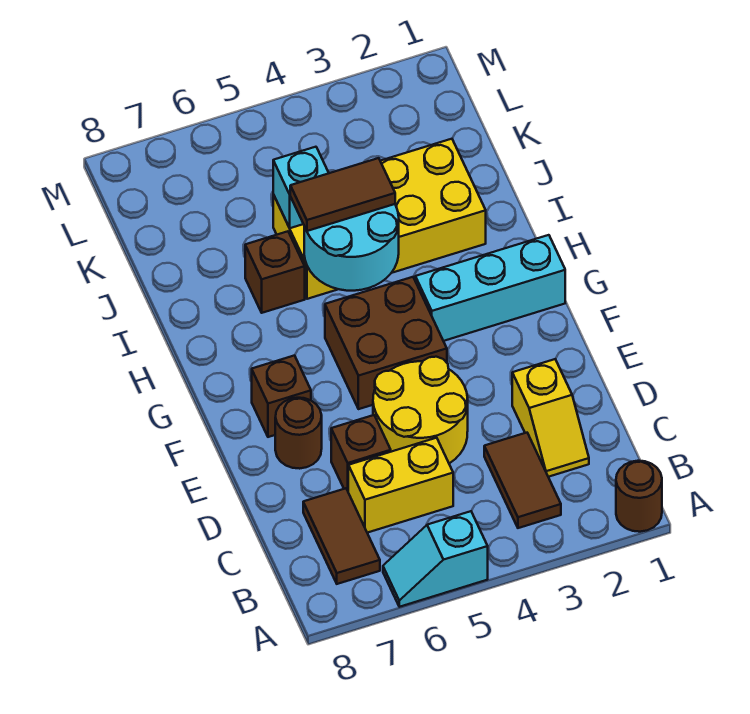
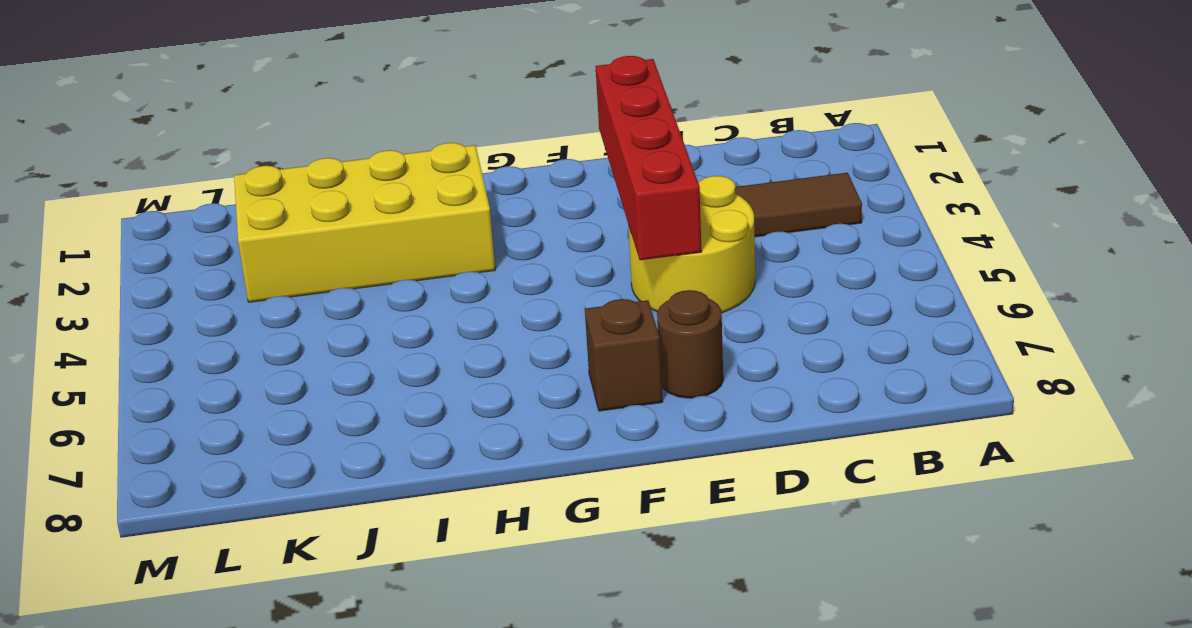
red 1x4 brick [596,56,701,260] -> none
yellow 2x4 brick [234,143,495,302] -> yellow 2x4 brick turned to [273,139,486,299]
none -> brown 1x1 round brick [616,461,662,532]
none -> cyan 1x2 slope [383,511,488,607]
none -> brown 1x2 tile [303,488,380,584]

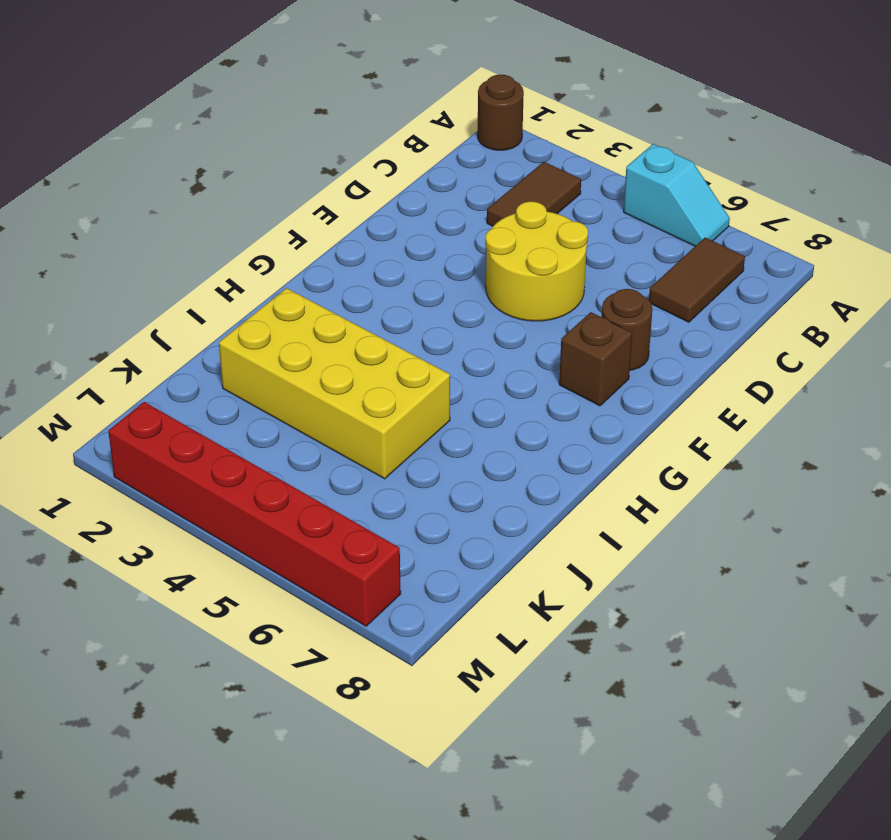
red 1x6 brick [108,402,401,626] -> none
none -> yellow 1x2 slope [512,359,589,477]
none -> yellow 1x2 brick [348,438,453,533]
none -> brown 1x1 brick [331,415,391,490]

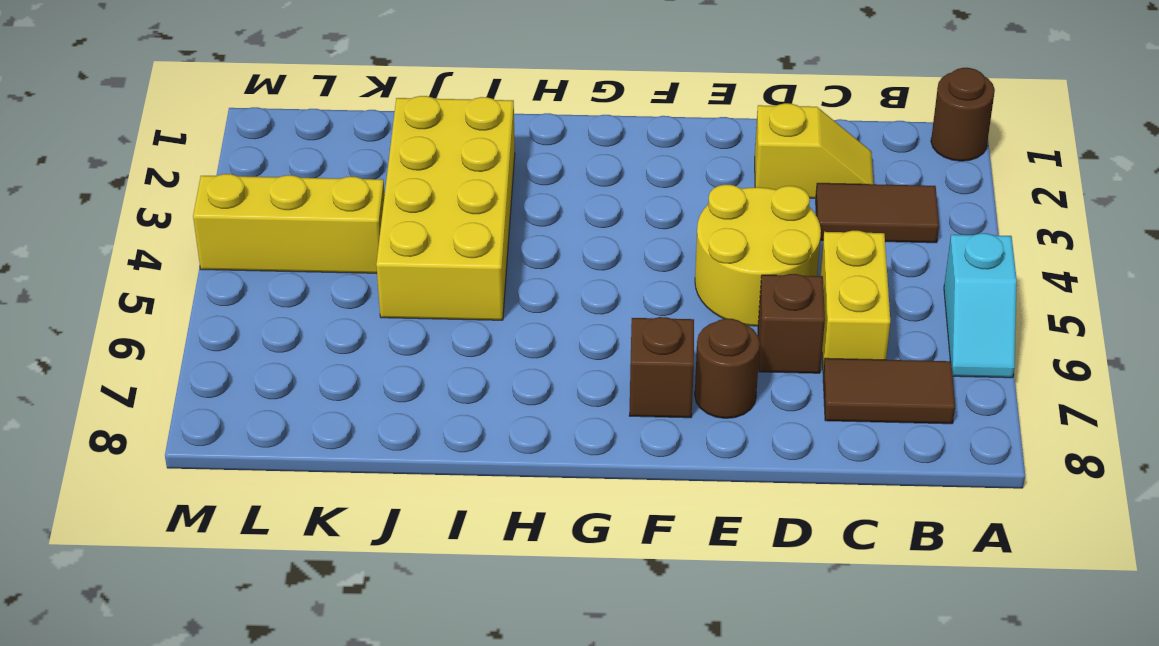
yellow 1x3 brick [193,174,385,273] -> none
none -> brown 2x2 brick [325,277,447,409]
none -> cyan 1x3 brick [415,235,565,341]
none -> brown 1x1 brick [245,231,305,313]

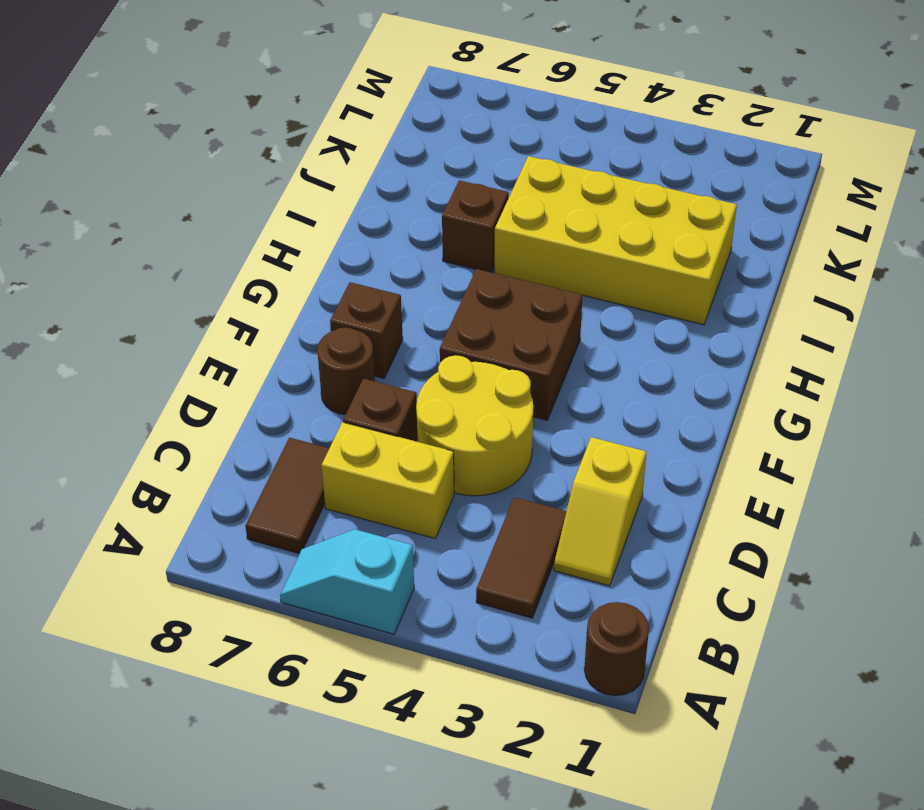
none -> cyan 1x3 brick [415,235,565,341]
none -> cyan 2x2 round brick [304,204,399,291]
none -> cyan 1x1 brick [273,147,329,228]

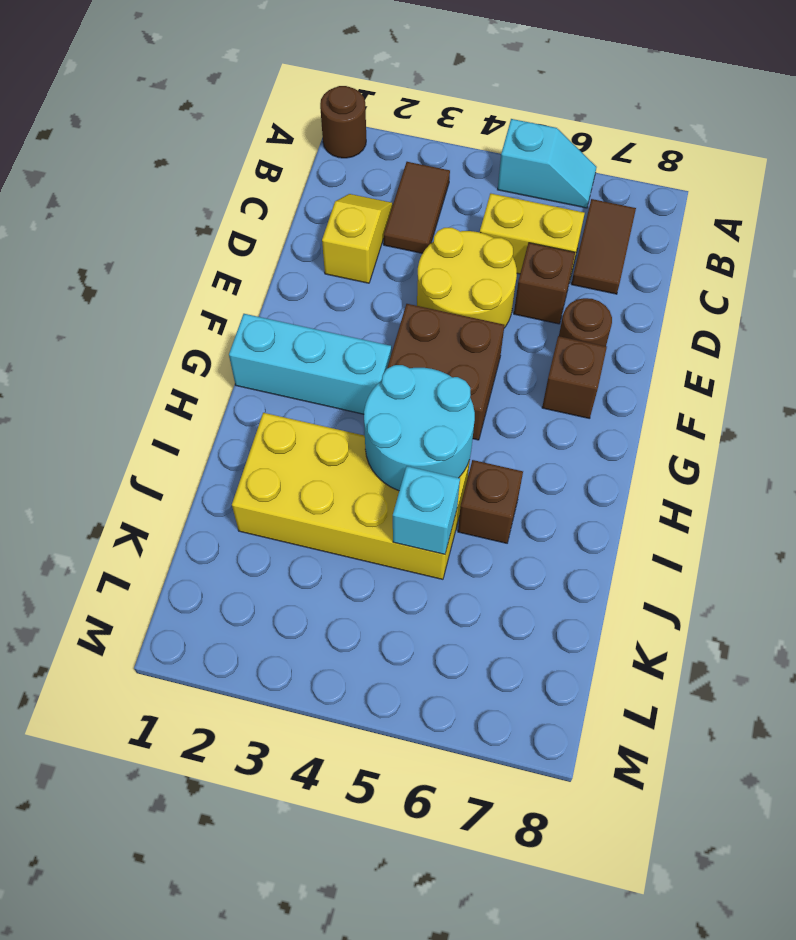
none -> brown 1x2 tile [290,158,395,231]

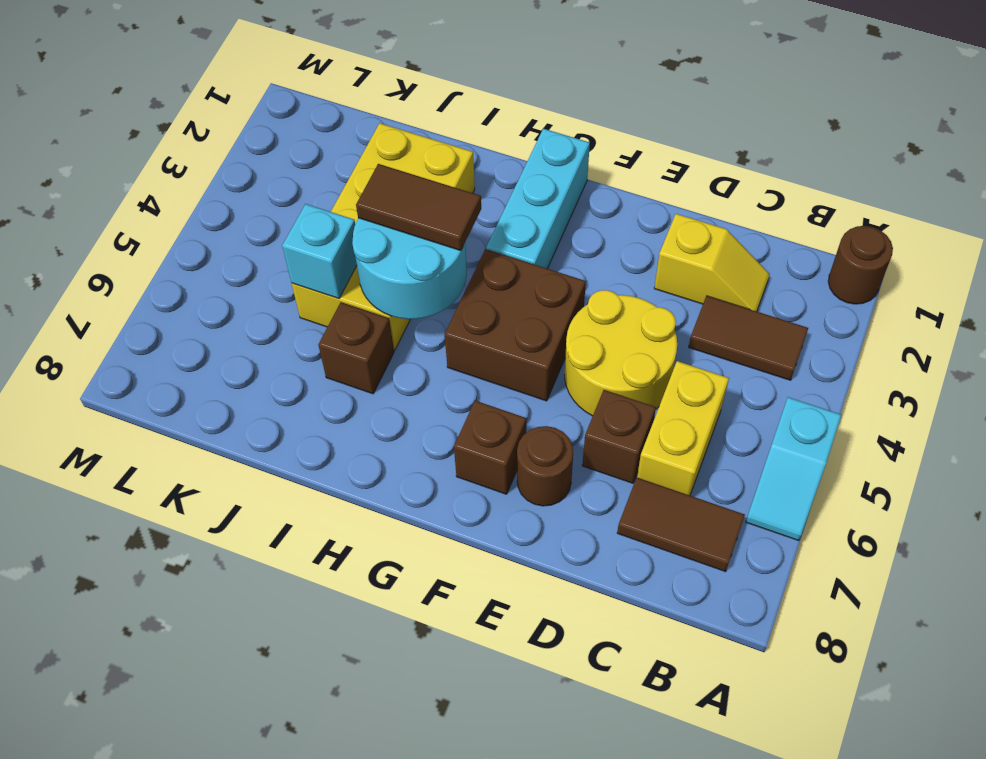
brown 1x2 tile [356,164,481,251] -> brown 1x2 tile turned to [290,158,395,231]

